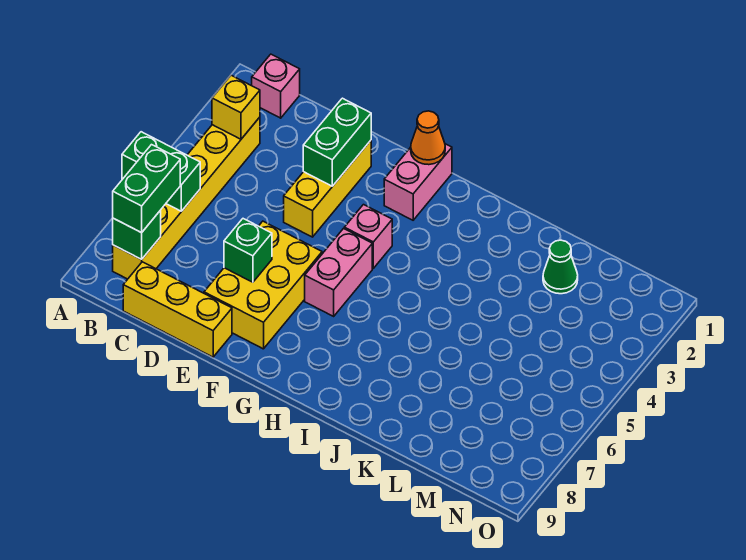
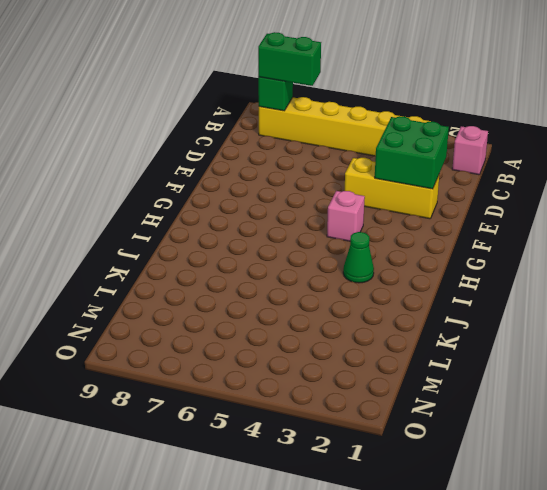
green 2x2 brick [375,116,449,189] -> green 1x2 brick [303,98,371,186]
green 1x1 cone [343,232,374,283] -> green 1x1 cone moved to [543,240,578,294]
none -> yellow 1x3 brick [123,262,232,357]
none -> yellow 2x3 brick [204,221,322,349]
none -> pink 1x2 brick [384,144,452,220]

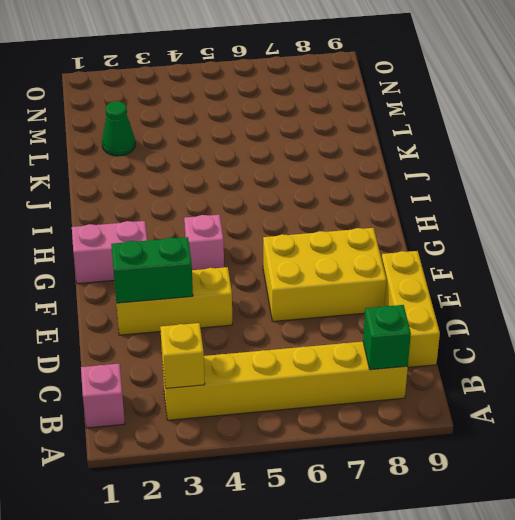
none -> pink 1x2 brick [305,229,372,316]
none -> green 1x2 brick [122,132,200,211]
none -> green 1x1 brick [224,219,272,282]

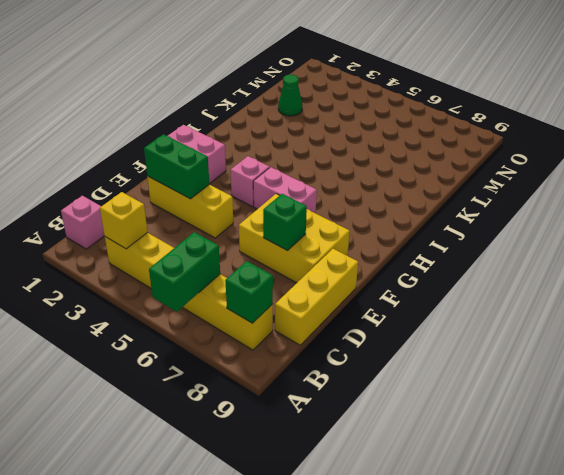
none -> orange 1x1 cone [411,111,445,165]
none -> green 1x2 brick [113,145,180,233]

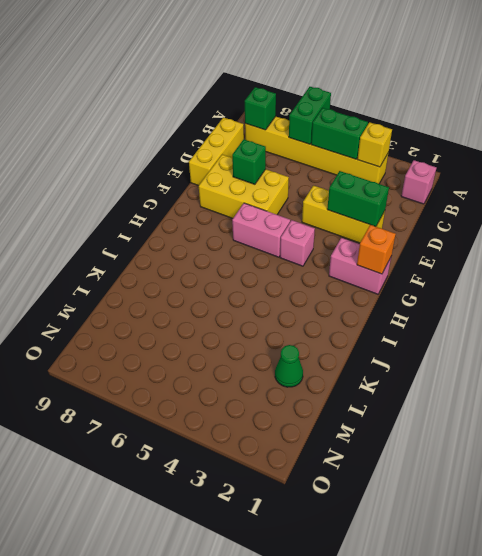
green 1x2 brick [311,108,368,159] -> green 1x2 brick moved to [113,145,180,233]
orange 1x1 brick [357,225,396,274] -> orange 1x1 cone [411,111,445,165]

